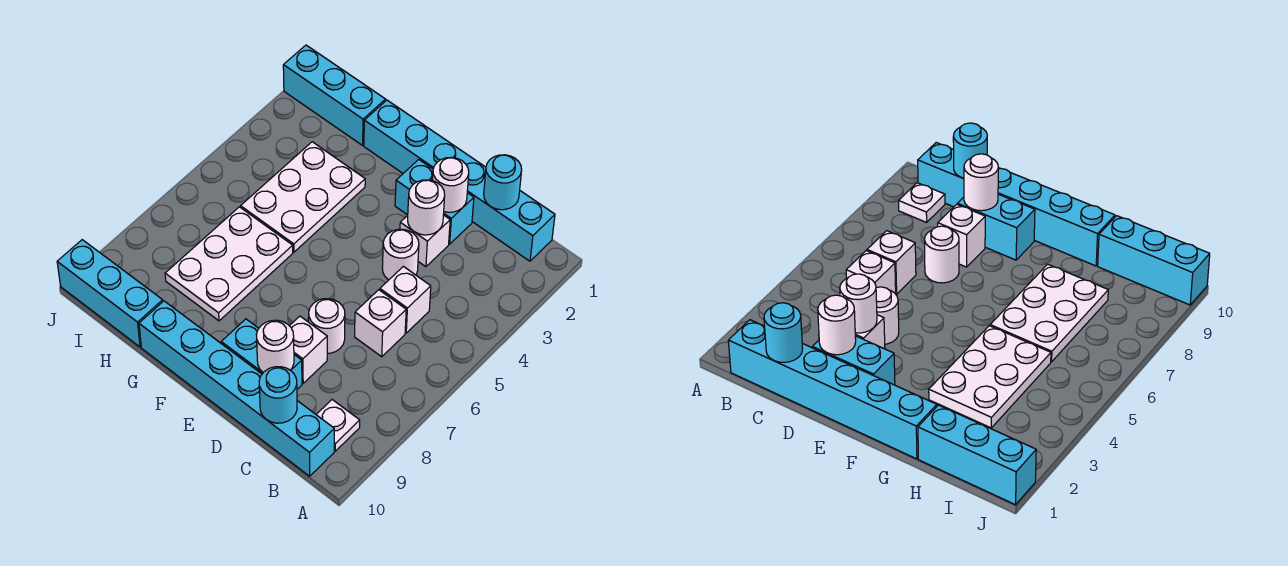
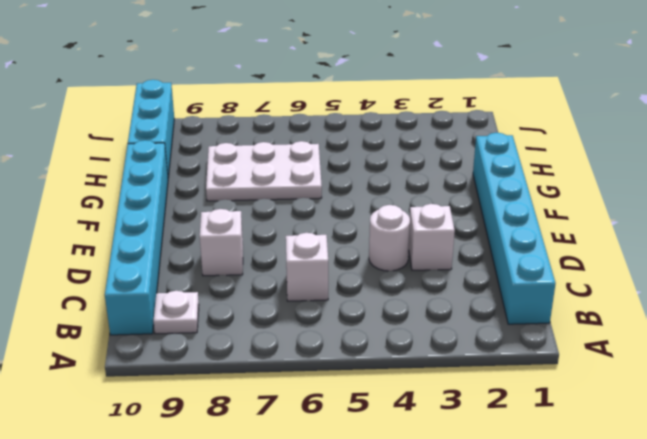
none -> white 1x1 brick [380,266,431,333]
none -> cyan 1x2 brick [395,160,474,244]
none -> white 1x1 round brick [309,299,345,353]

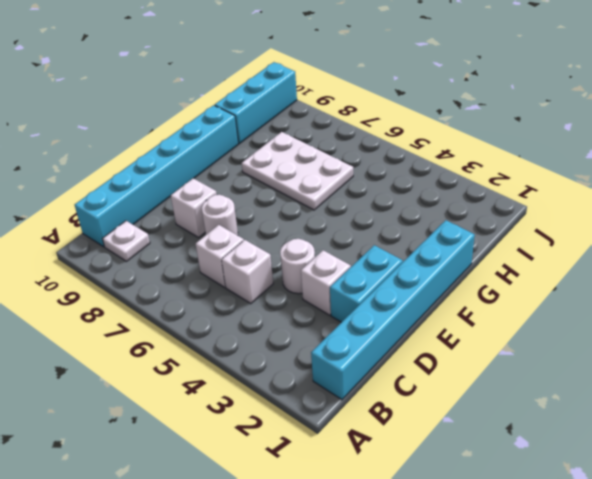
none -> cyan 1x2 brick [221,319,302,389]
none -> white 2x3 plate [241,142,365,252]
none -> cyan 1x3 brick [283,45,386,145]

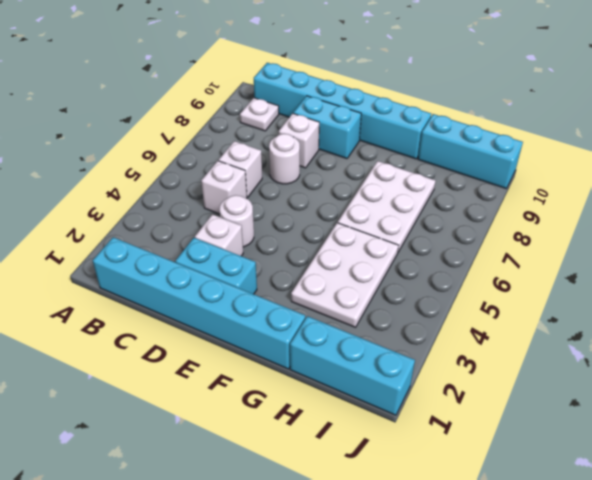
none -> cyan 1x1 round brick [484,155,522,210]
none -> cyan 1x1 round brick [259,367,297,423]
none -> white 1x1 round brick [432,157,469,212]

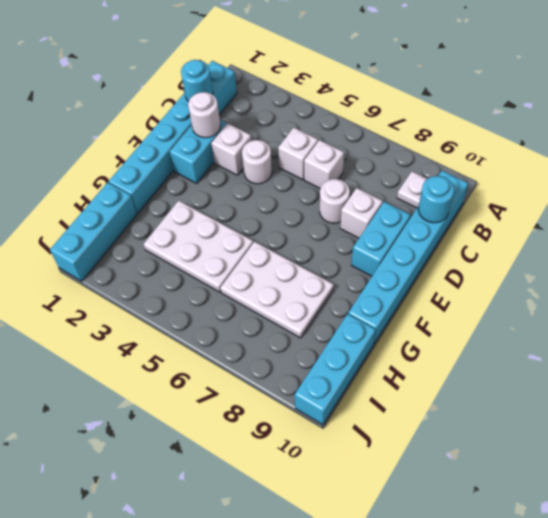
none -> white 1x1 round brick [408,180,445,235]
none -> white 1x1 round brick [256,320,294,372]

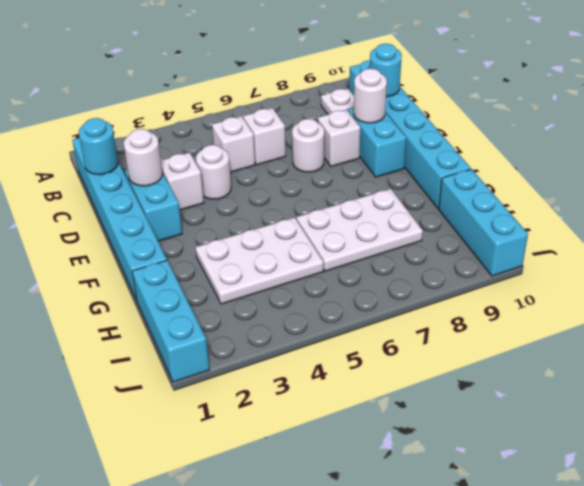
none -> white 1x1 round brick [408,180,445,235]

